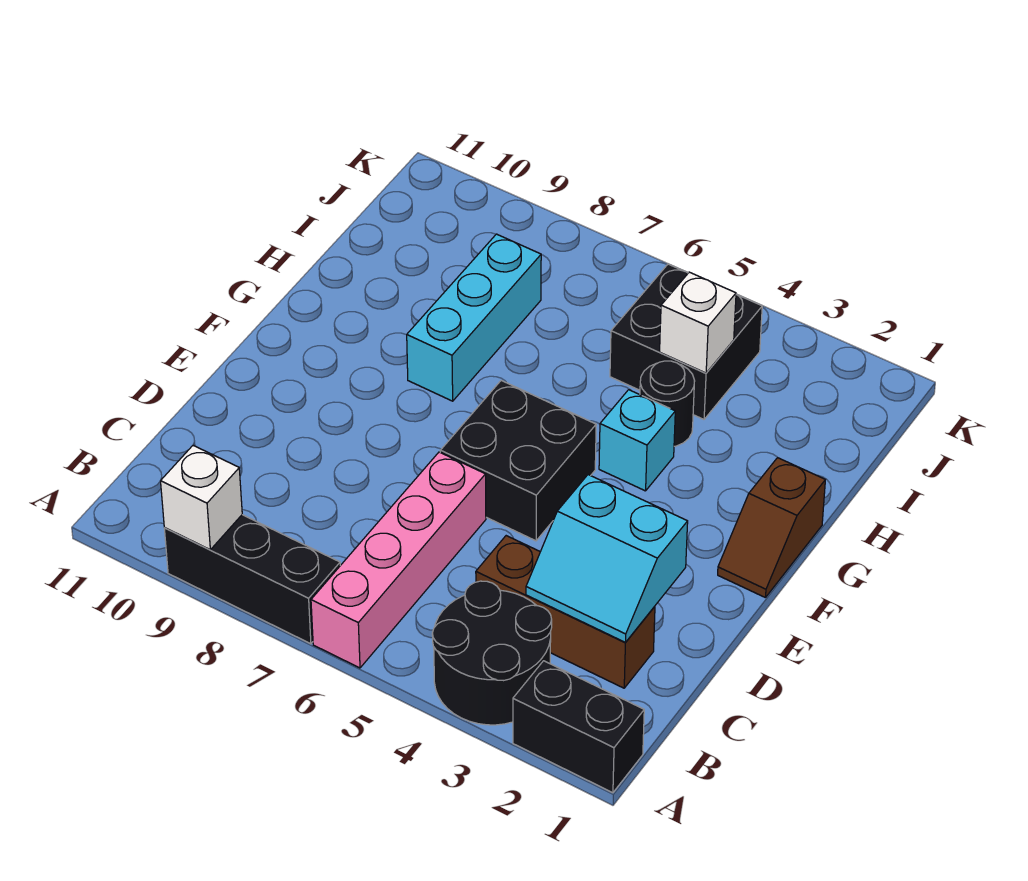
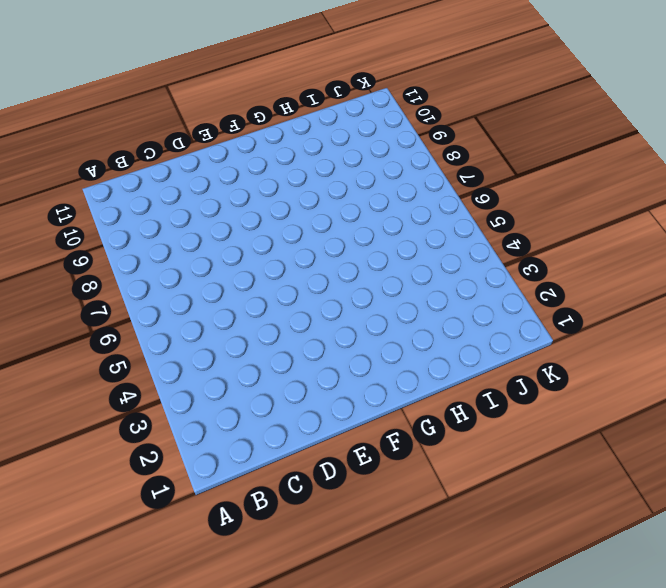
none -> black 1x2 brick [513,661,644,793]
none -> black 2x2 round brick [432,581,552,725]
none -> pink 1x4 brick [311,452,486,668]

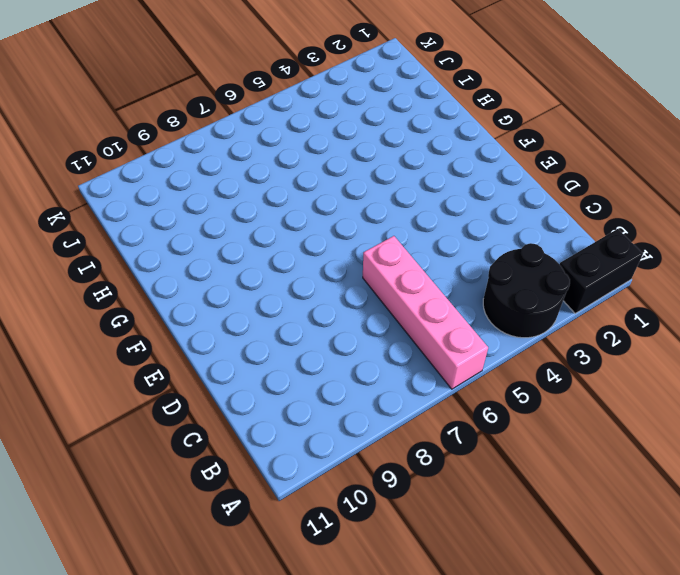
none -> black 1x3 brick [164,515,340,644]
none -> brown 1x3 brick [476,536,655,688]
none -> black 2x2 brick [440,381,596,541]

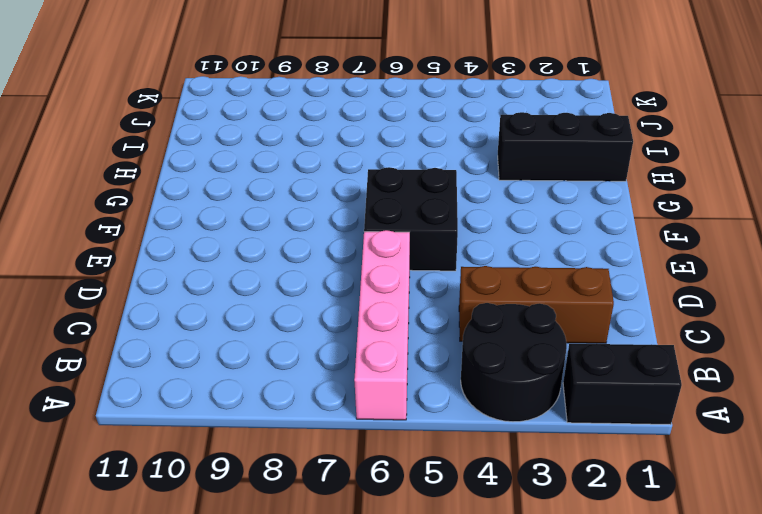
black 1x3 brick [498,112,633,181] -> black 1x3 brick moved to [164,515,340,644]
none -> brown 1x2 slope [718,458,825,598]
none -> cyan 1x1 brick [599,390,675,491]
none -> cyan 1x3 brick [407,234,541,401]

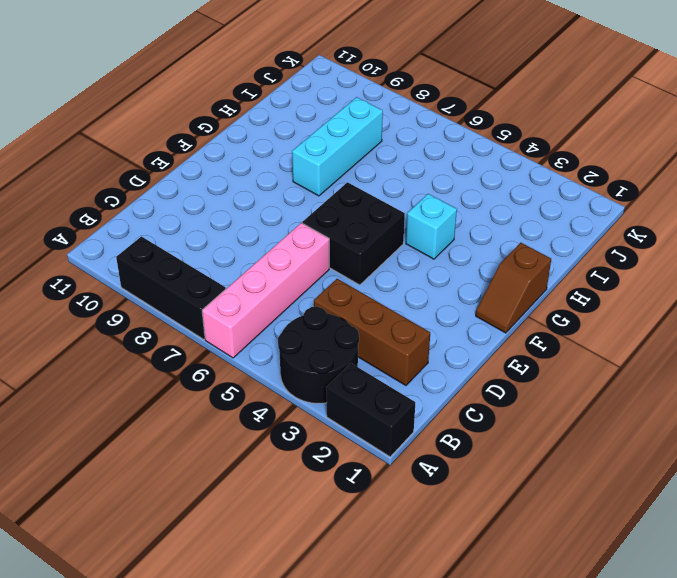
none -> black 1x1 round brick [640,361,695,446]
none -> black 2x2 brick [610,264,762,419]
none -> white 1x1 brick [161,446,242,550]

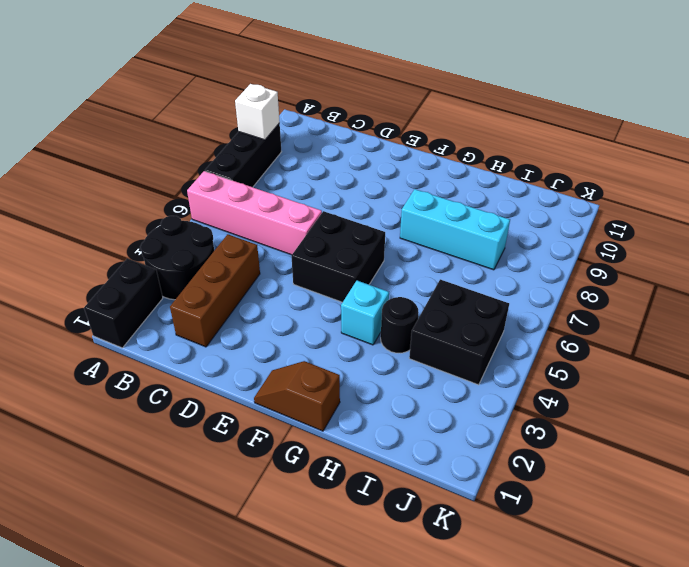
none -> cyan 2x2 slope [526,475,688,642]
none -> white 1x1 brick [660,272,736,373]

